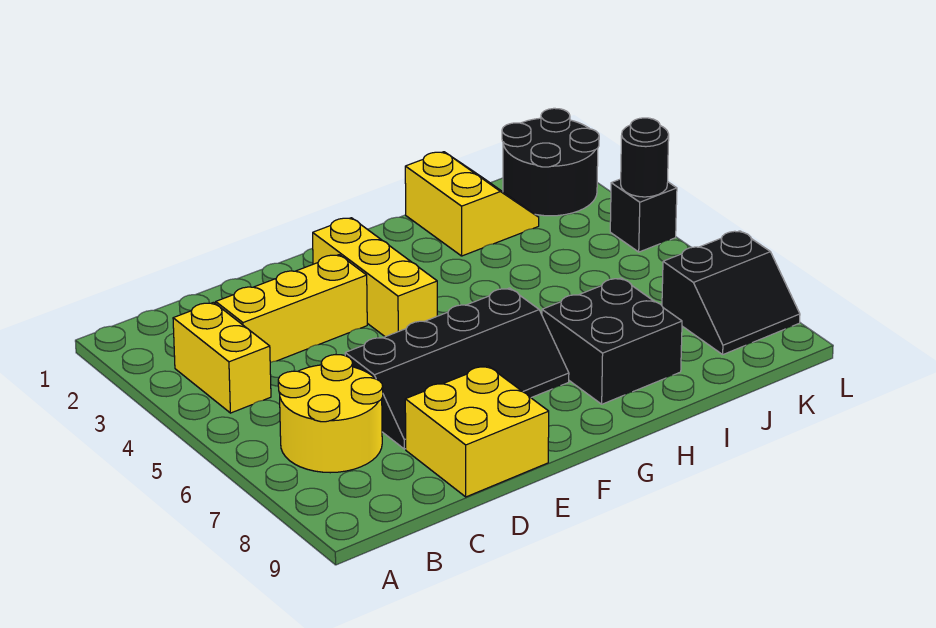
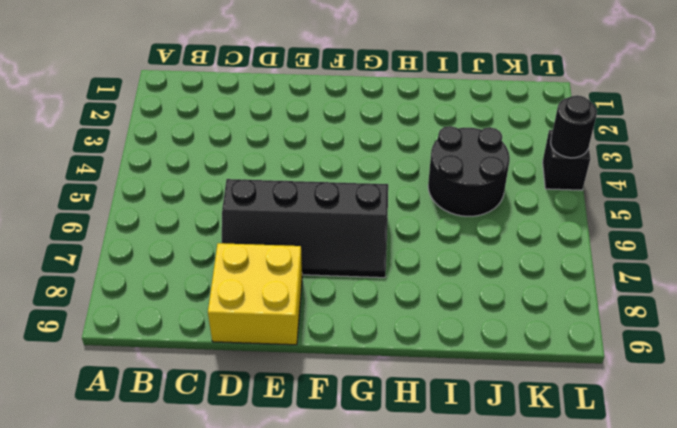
black 2x2 round brick [428,126,510,216] -> black 2x2 round brick moved to [502,108,599,216]
none -> yellow 1x2 brick [173,302,271,413]
none -> yellow 2x2 round brick [278,355,383,473]
none -> yellow 1x3 brick [216,255,367,363]

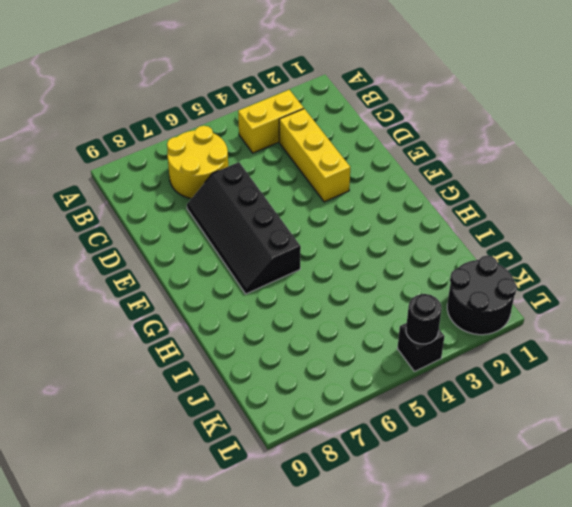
none -> yellow 2x2 brick [405,366,549,497]
none -> yellow 1x3 brick [313,218,437,337]
none -> black 2x2 brick [542,278,682,404]

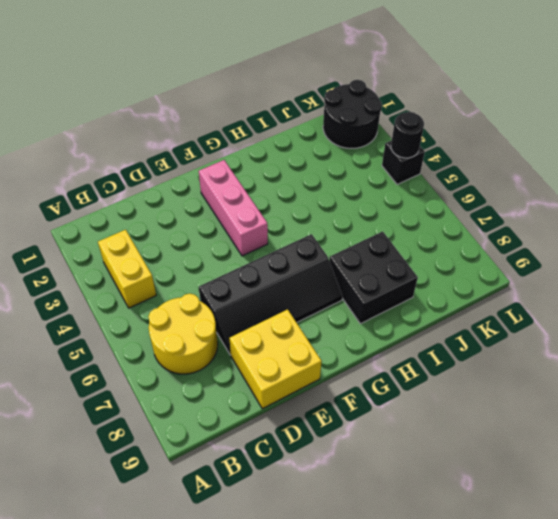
pink 1x3 brick [199,160,268,256] -> yellow 1x3 brick [313,218,437,337]
none -> yellow 1x3 brick [216,255,367,363]
none -> yellow 2x2 slope [405,152,539,256]
none -> black 2x2 slope [662,231,800,354]

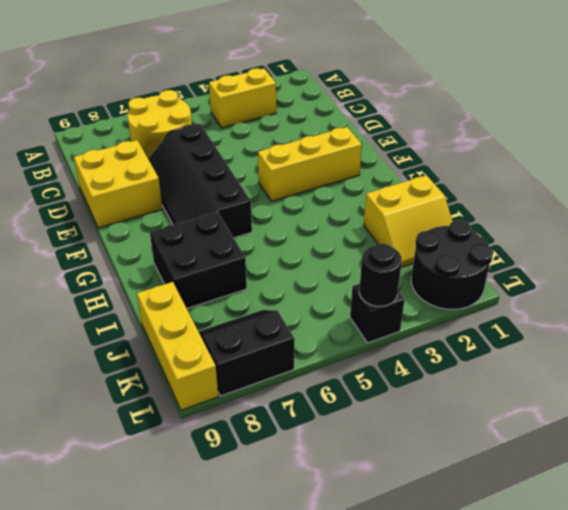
yellow 1x3 brick [137,282,218,410] -> yellow 1x3 brick moved to [216,255,367,363]
black 2x2 slope [198,310,294,396] -> black 2x2 slope turned to [662,231,800,354]

